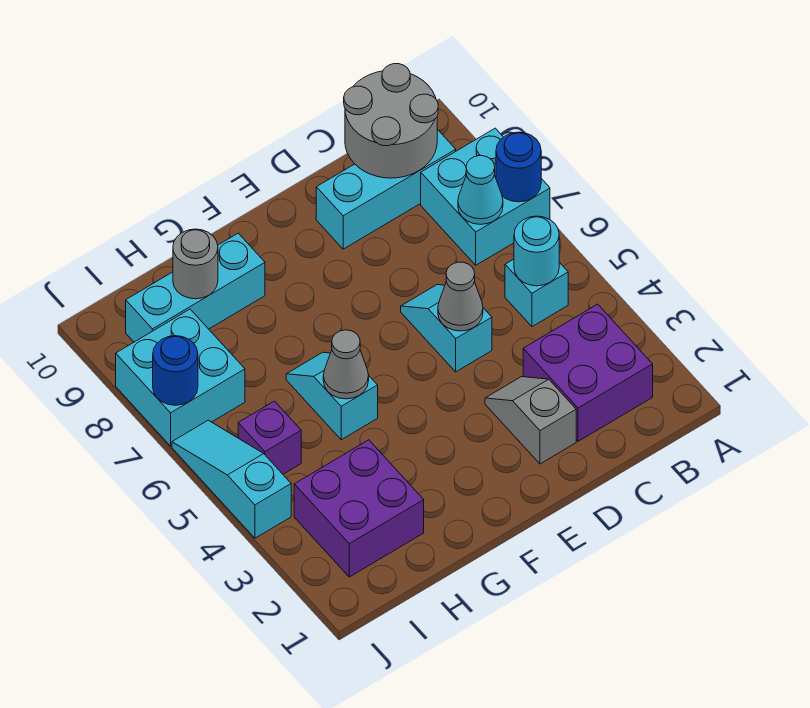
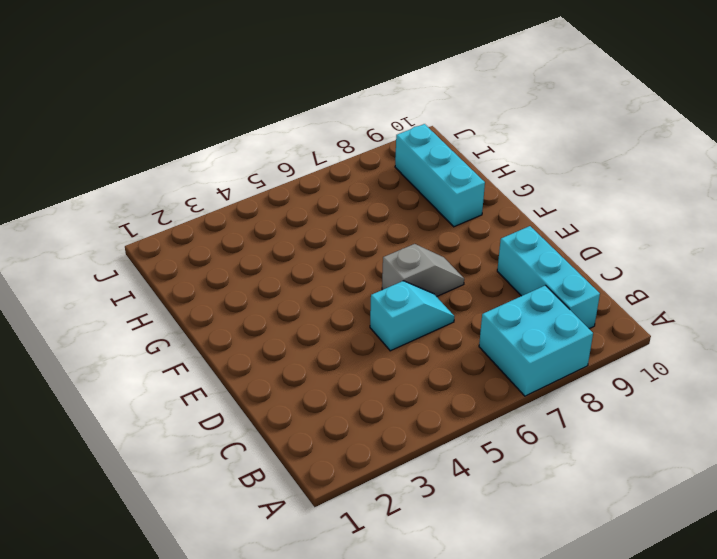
grey 1x2 slope [382,244,464,297] -> grey 1x2 slope moved to [485,377,576,464]
none -> purple 2x2 brick [523,304,653,441]
none -> cyan 1x1 brick [505,259,568,327]
none -> cyan 1x2 slope [286,352,378,440]

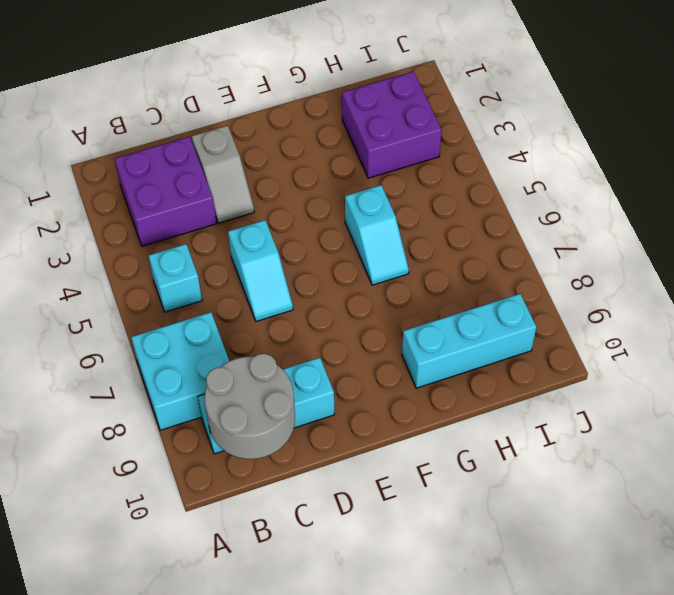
none -> purple 1x1 brick [238,401,301,474]
none -> cyan 2x2 brick [116,309,245,446]
none -> cyan 1x3 slope [172,420,291,538]

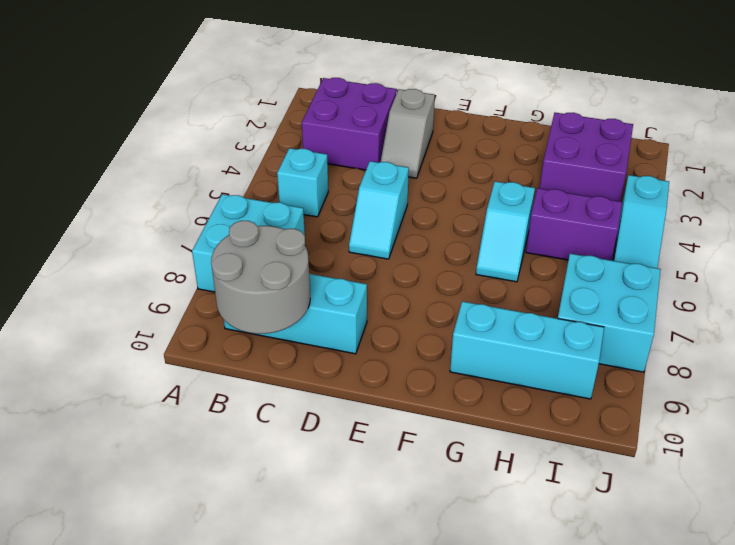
purple 1x2 brick [526,188,622,260] -> purple 1x1 brick [238,401,301,474]
none -> blue 1x1 round brick [496,132,541,202]
none -> cyan 1x1 round brick [514,216,559,286]
none -> cyan 1x1 cone [458,156,503,225]

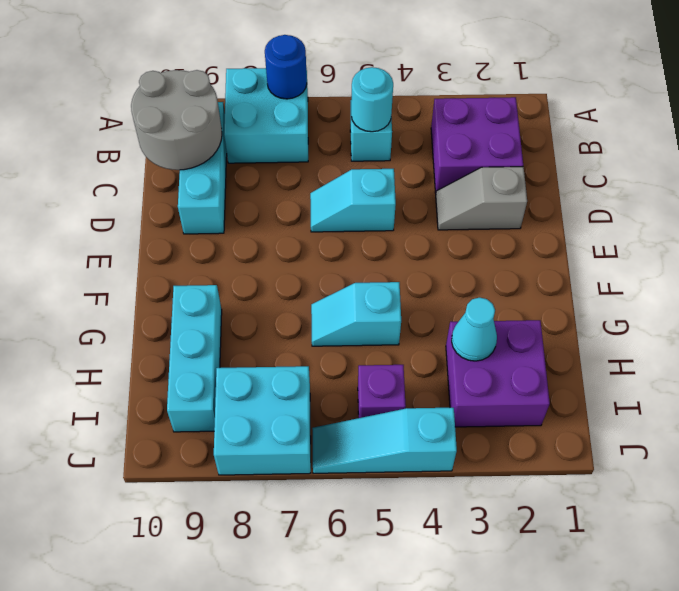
cyan 1x1 cone [452,298,497,361] -> cyan 1x1 cone moved to [458,156,503,225]
none -> grey 1x1 cone [438,262,483,331]
none -> grey 1x1 cone [323,330,369,399]
none -> grey 1x1 round brick [173,229,218,299]

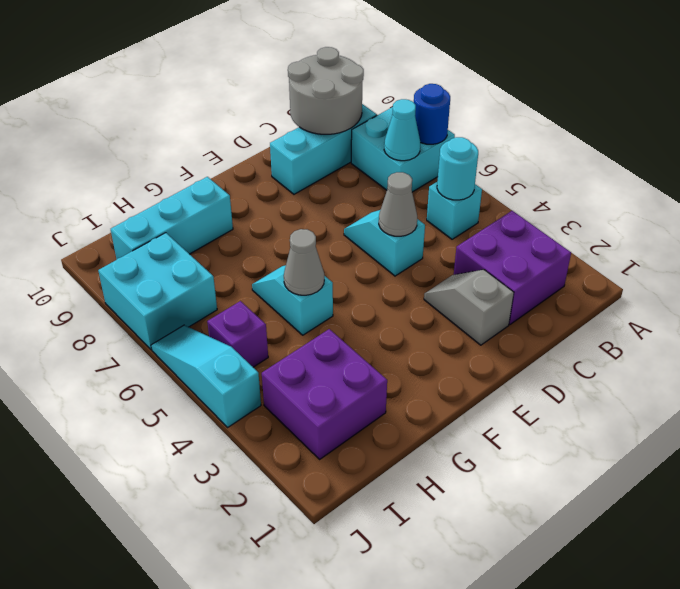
none -> grey 1x1 round brick [173,229,218,299]
none -> blue 1x1 round brick [153,336,198,405]

